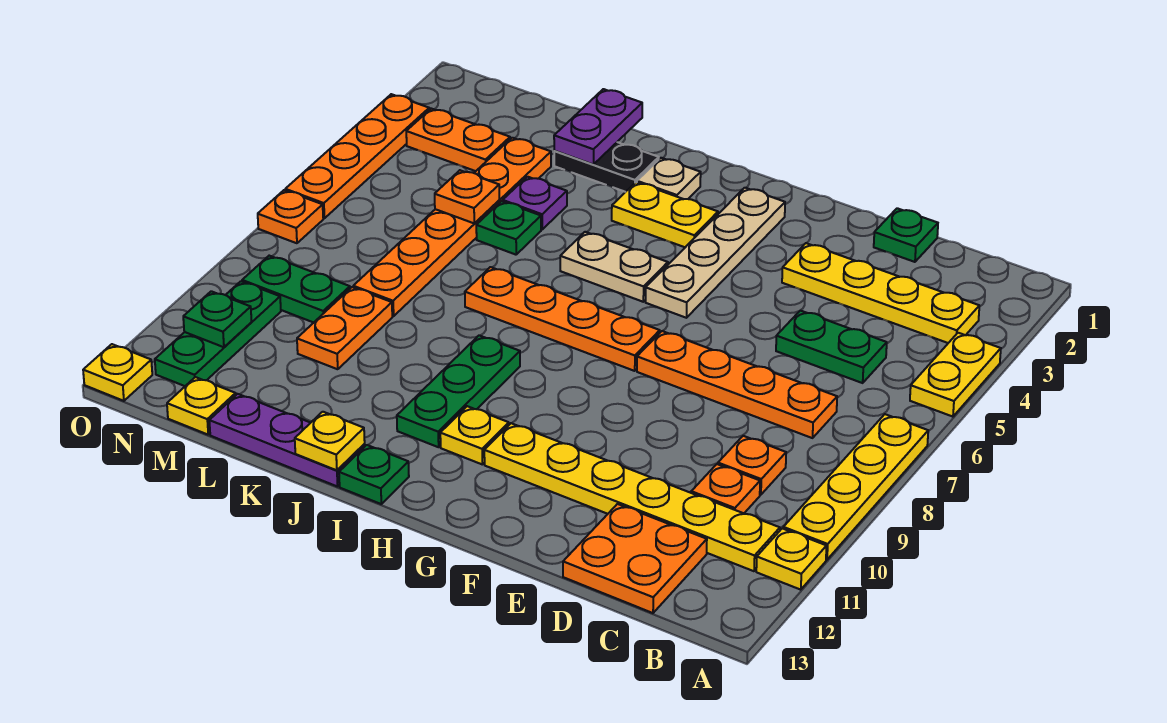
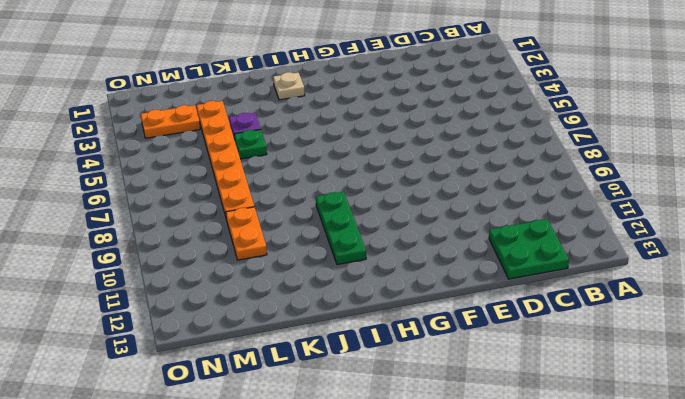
green 2x2 plate [489,219,569,279] -> orange 2x2 plate [563,504,707,613]
none -> yellow 1x2 plate [910,333,1001,417]
none -> yellow 1x4 plate [783,414,928,560]
none -> yellow 1x1 plate [756,528,827,590]
none -> yellow 1x4 plate [782,243,979,343]

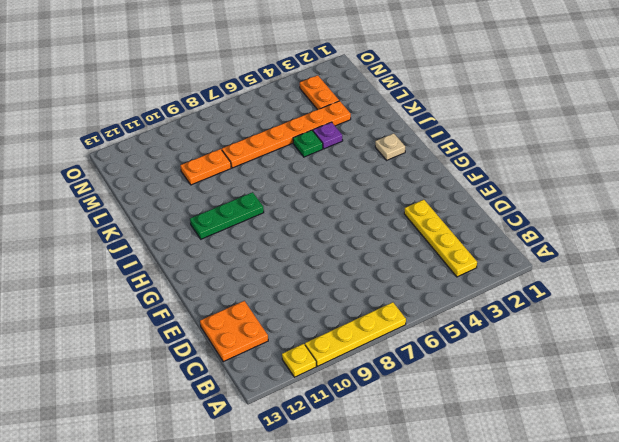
none -> yellow 1x2 plate [910,333,1001,417]
none -> yellow 1x6 plate [484,423,780,571]
none -> green 1x2 plate [776,311,887,383]
none -> orange 1x4 plate [637,331,837,438]

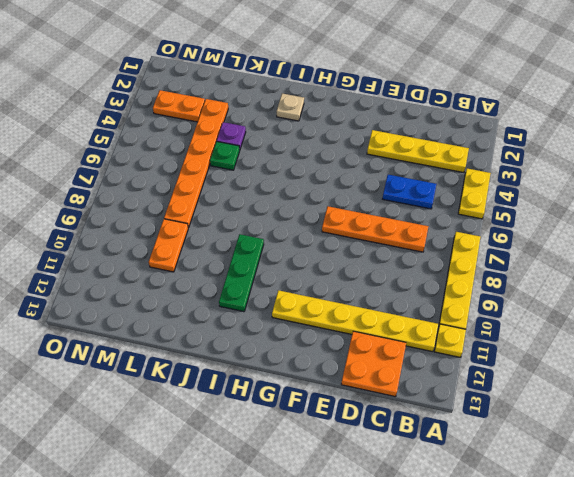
blue 1x2 plate [383,175,436,209] -> green 1x2 plate [776,311,887,383]
none -> orange 1x1 plate [718,436,786,495]
none -> orange 1x1 plate [691,464,760,513]
none -> green 1x1 plate [874,208,938,262]
none -> tan 1x4 plate [646,188,785,318]

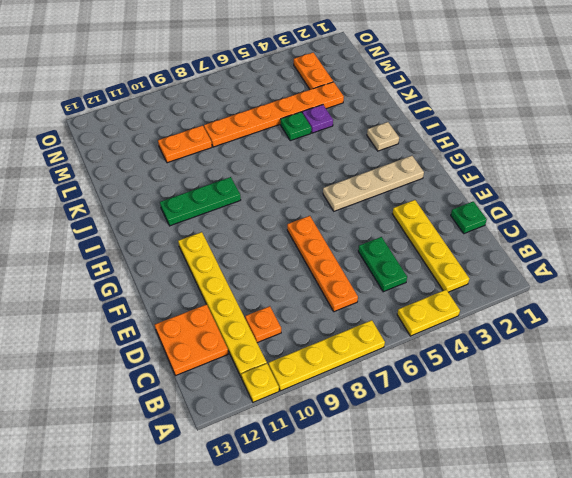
none -> orange 1x1 plate [718,436,786,495]
none -> orange 1x4 plate [465,267,660,371]
none -> yellow 1x2 plate [612,182,718,247]
none -> tan 1x2 plate [560,232,668,302]

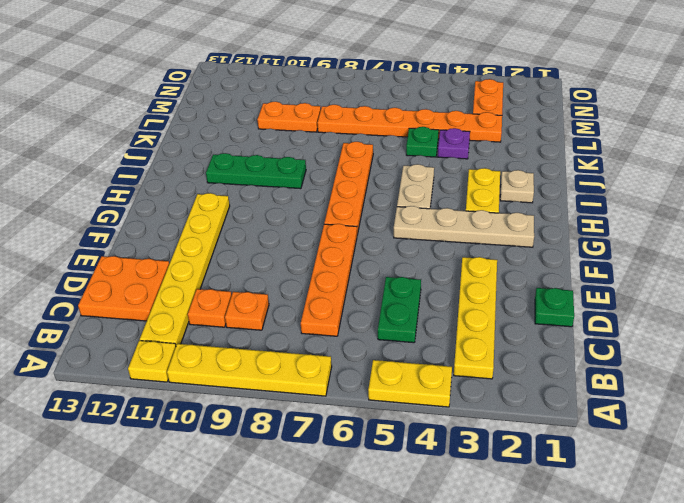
none -> yellow 1x1 plate [440,406,509,465]
none -> green 1x1 plate [339,445,409,504]
none -> black 1x2 plate [554,142,659,192]
none -> purple 1x3 plate [209,394,365,487]

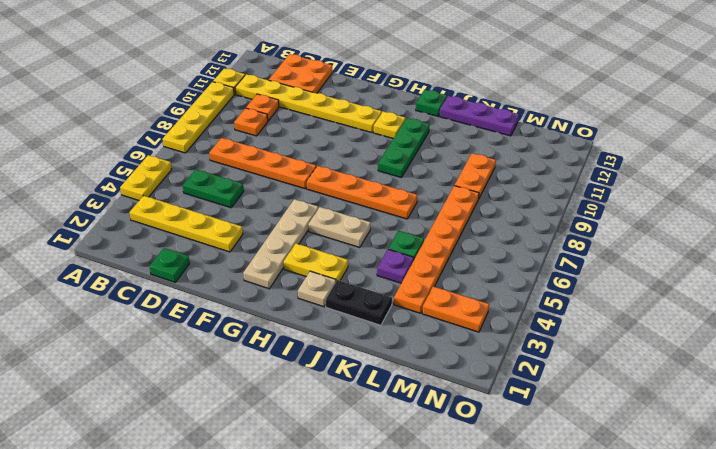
none -> green 1x2 plate [242,256,350,323]
none -> yellow 1x1 plate [167,377,236,435]
none -> green 1x3 plate [155,281,281,386]
none -> orange 1x4 plate [285,94,429,218]

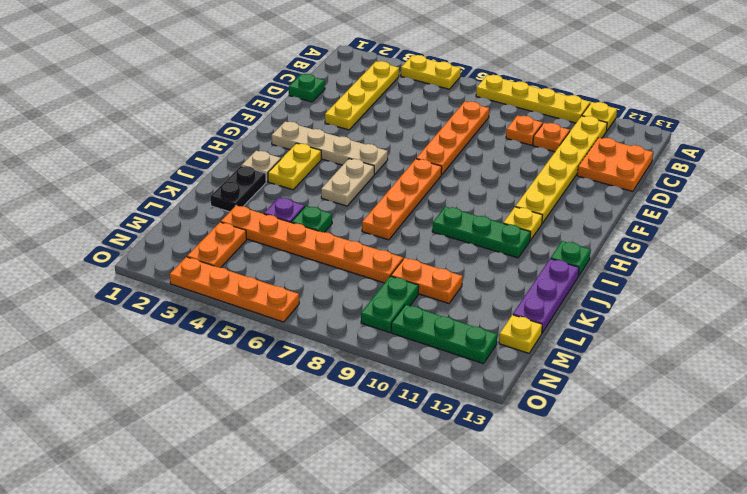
none -> green 1x2 plate [776,311,887,383]
none -> orange 1x1 plate [258,190,323,243]
none -> yellow 1x1 plate [83,344,152,401]
none -> yellow 1x1 plate [295,412,365,470]

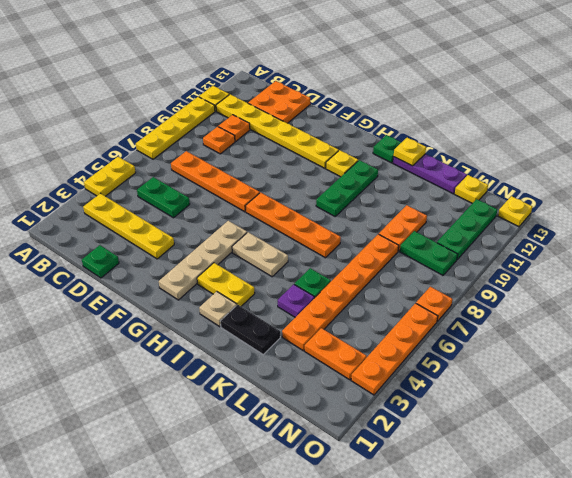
none -> purple 1x2 plate [554,89,642,165]
none -> orange 1x1 plate [435,170,499,223]
none -> green 1x1 plate [183,291,252,347]

